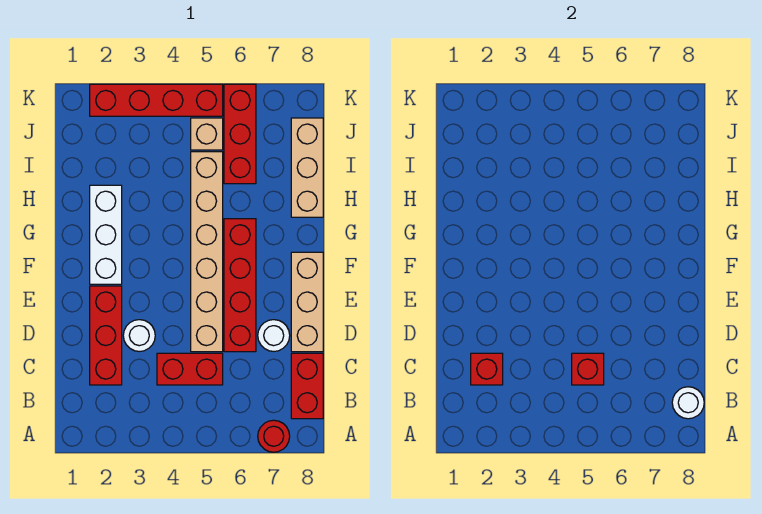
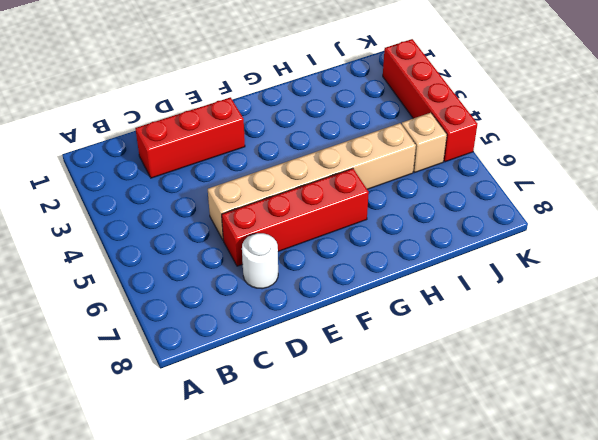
none -> red 1x1 round brick [258,420,290,452]
none -> red 1x2 brick [291,353,323,419]
none -> red 1x2 brick [157,353,223,385]

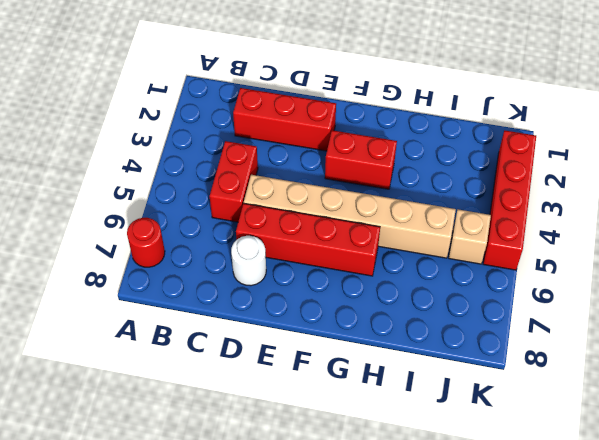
red 1x2 brick [325,130,397,189] -> red 1x2 brick moved to [291,353,323,419]
none -> white 1x1 round brick [123,320,155,352]
none -> tan 1x3 brick [291,252,323,352]
none -> white 1x3 brick [90,185,122,284]

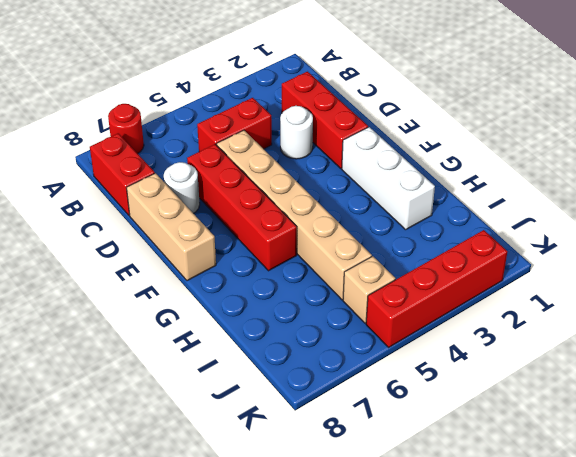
none -> tan 1x3 brick [291,118,323,217]
none -> red 1x3 brick [224,84,256,184]
none -> white 1x1 round brick [672,387,704,419]

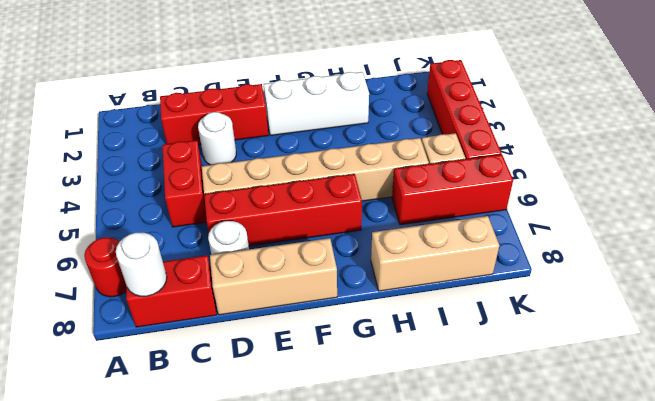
none -> red 1x1 brick [471,353,503,385]
none -> red 1x1 brick [572,353,604,385]

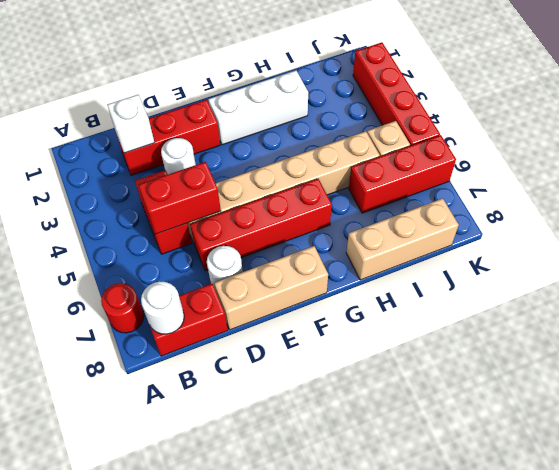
white 1x1 brick [107,95,155,153] -> red 1x1 brick [471,353,503,385]
red 1x2 brick [139,162,221,234] -> red 1x1 brick [572,353,604,385]

